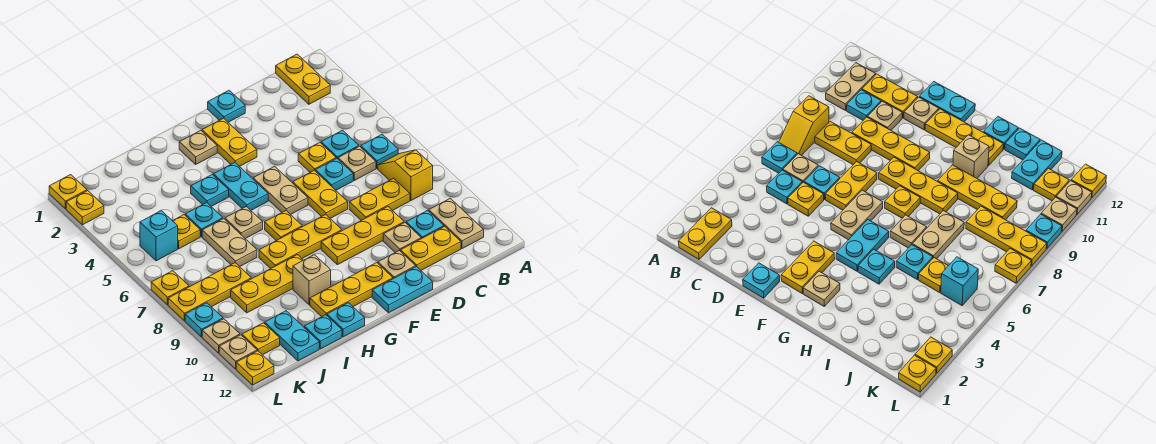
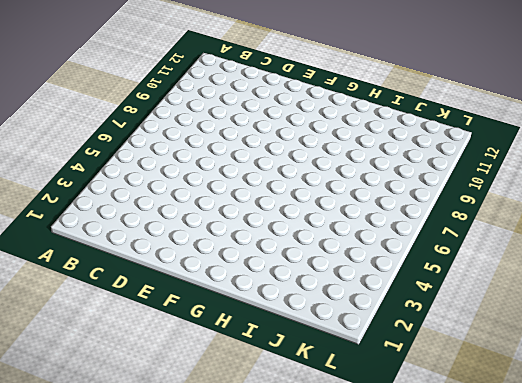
none -> yellow 1x2 plate [276,54,330,104]
none -> cyan 1x1 plate [361,134,398,168]
none -> yellow 1x2 slope [378,150,433,200]
none -> tan 1x2 plate [429,198,484,249]

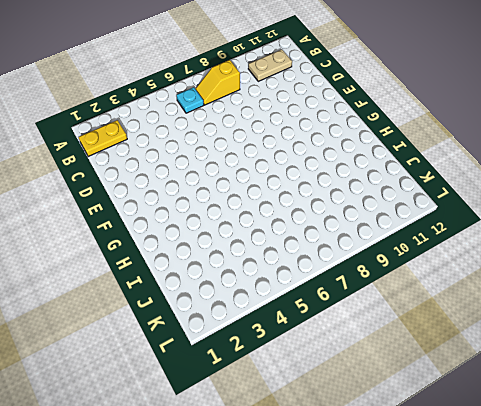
none -> cyan 1x1 plate [321,130,359,159]
none -> tan 1x1 plate [338,146,376,180]
none -> yellow 1x2 plate [349,178,410,220]
none -> cyan 1x1 plate [406,210,444,239]

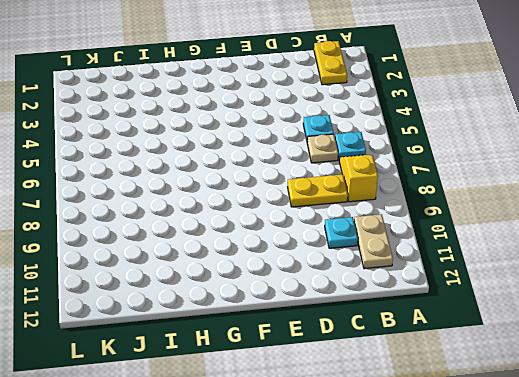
none -> yellow 1x2 plate [401,226,461,270]
none -> yellow 1x1 plate [298,142,336,172]
none -> cyan 1x1 plate [315,158,353,190]
none -> yellow 1x3 plate [321,207,404,265]

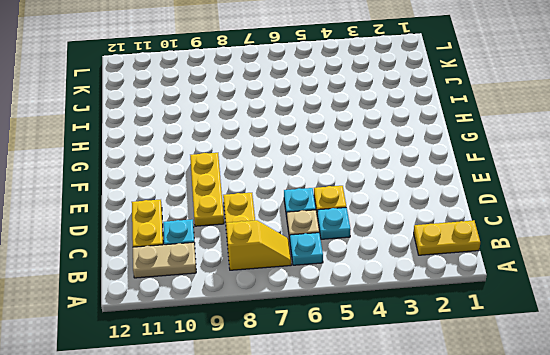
none -> tan 1x1 plate [383,222,421,253]
none -> cyan 1x1 plate [208,90,245,122]
none -> yellow 1x2 plate [293,170,348,218]
none -> tan 1x1 plate [378,250,416,279]

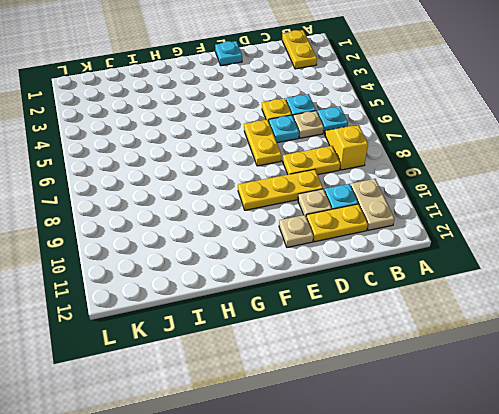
none -> cyan 1x2 plate [372,266,433,313]
none -> yellow 1x2 plate [202,118,257,167]
none -> tan 1x2 plate [253,166,308,215]
none -> yellow 1x3 plate [259,215,342,269]

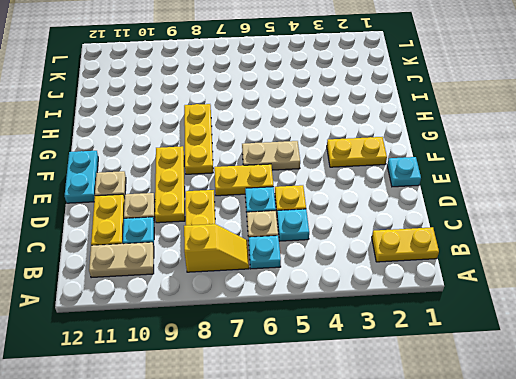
none -> yellow 1x3 plate [310,263,393,317]
none -> tan 1x1 plate [179,131,217,164]
none -> cyan 1x2 plate [213,163,268,210]
none -> yellow 1x1 plate [265,211,302,241]

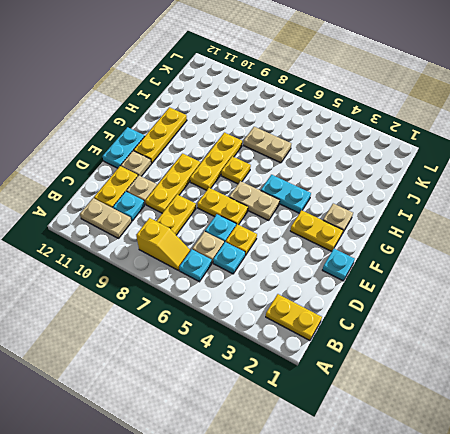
none -> cyan 1x1 plate [191,174,229,206]
none -> tan 1x1 plate [225,207,263,239]
none -> yellow 1x3 plate [231,255,303,313]
none -> tan 1x1 brick [293,255,331,305]

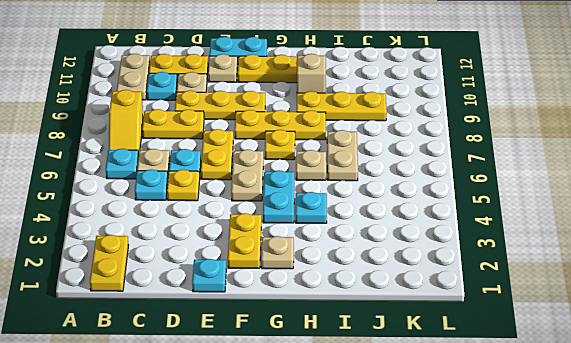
none -> cyan 1x1 plate [327,303,365,337]
none -> cyan 1x1 plate [185,203,223,237]
none -> cyan 1x1 plate [304,315,342,349]
none -> yellow 1x1 plate [173,215,200,249]

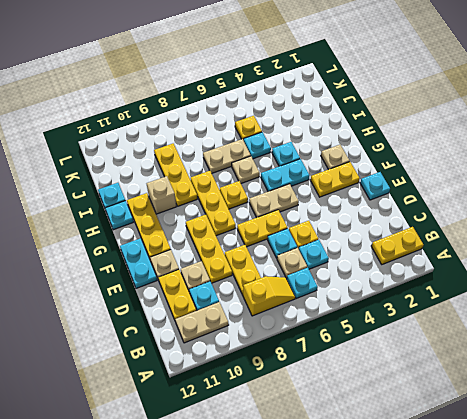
none -> yellow 1x3 plate [168,263,251,321]
none -> cyan 1x2 plate [265,311,319,361]
none -> cyan 1x1 brick [140,211,178,261]
none -> yellow 1x1 plate [242,323,280,355]

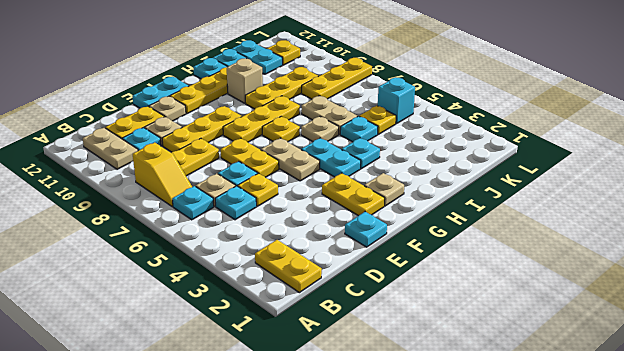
none -> yellow 1x1 plate [49,175,87,209]
none -> yellow 1x1 plate [66,191,104,225]
none -> yellow 1x1 plate [151,271,189,305]
none -> cyan 1x1 plate [185,303,223,337]

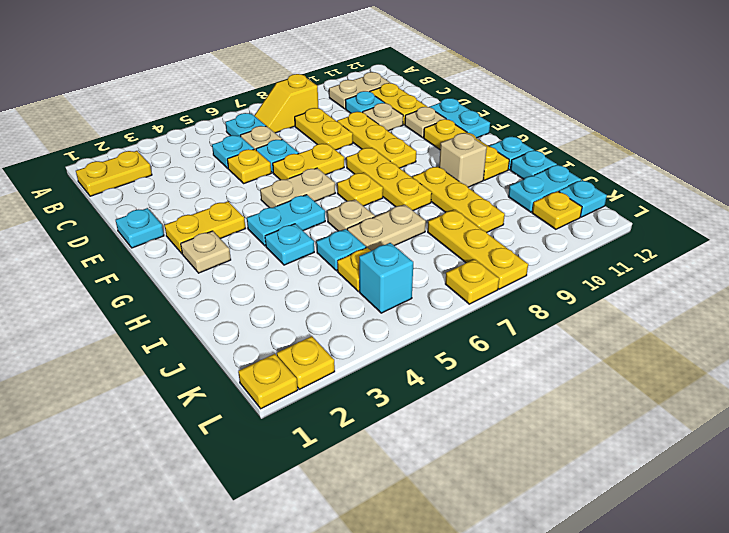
cyan 1x1 plate [559,180,607,217] -> cyan 1x1 plate moved to [185,303,223,337]
none -> tan 1x1 plate [202,319,240,353]
none -> tan 1x1 plate [219,335,257,369]
none -> yellow 1x1 plate [236,351,274,385]

